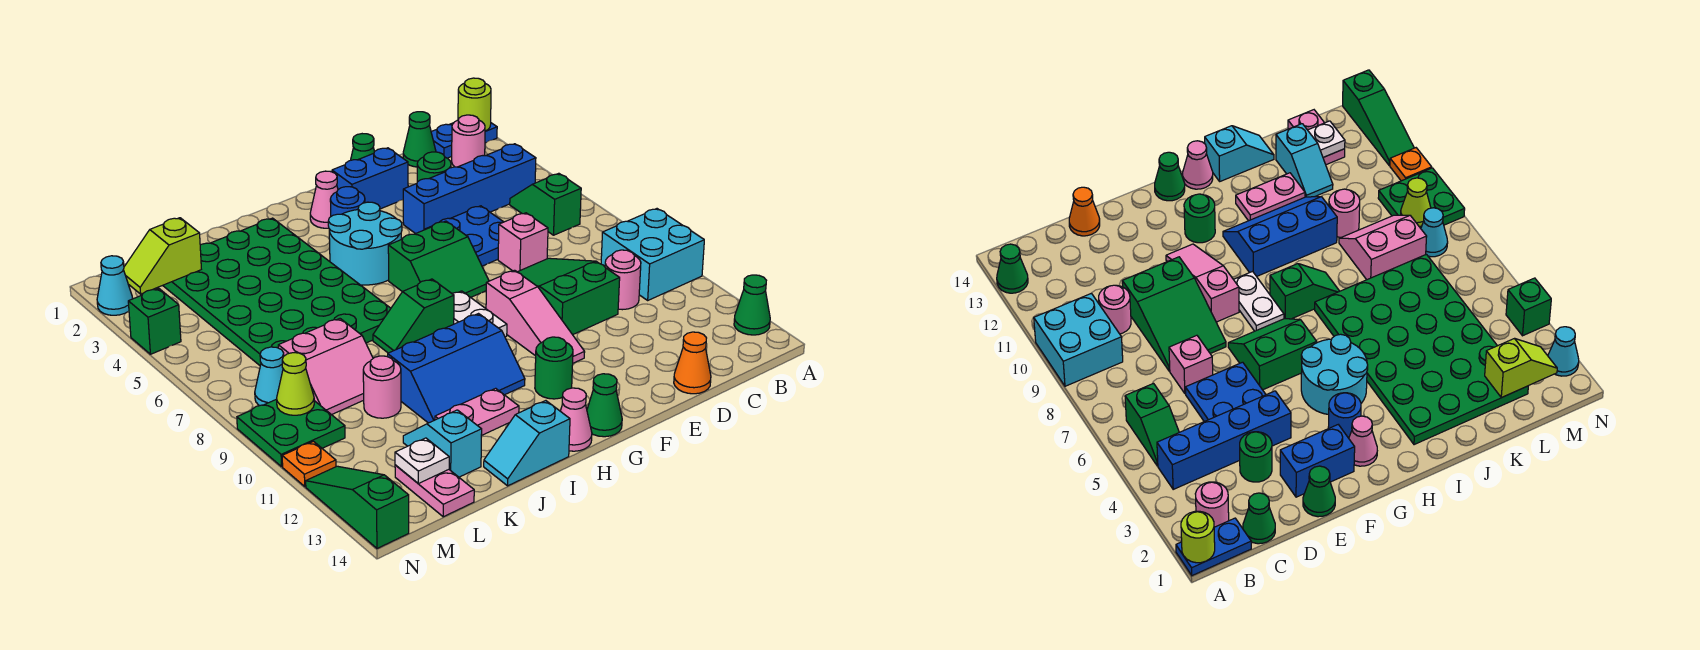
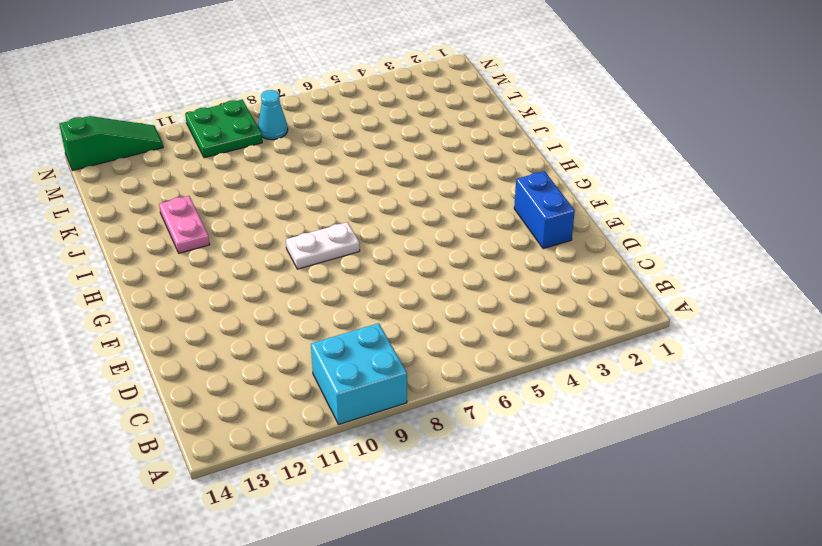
none -> blue 1x2 plate [431,123,497,158]
none -> green 1x1 cone [734,275,770,335]
none -> pink 1x1 round brick [452,115,485,167]
none -> blue 1x4 brick [403,144,536,234]

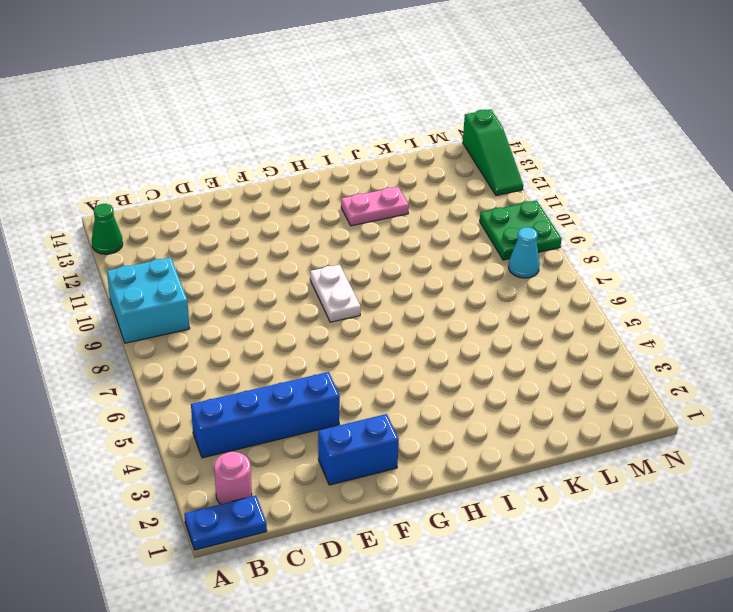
none -> green 1x2 slope [510,173,581,235]
none -> green 1x1 cone [403,112,436,167]
none -> pink 1x1 round brick [605,250,641,310]
none -> green 1x1 round brick [417,152,451,182]

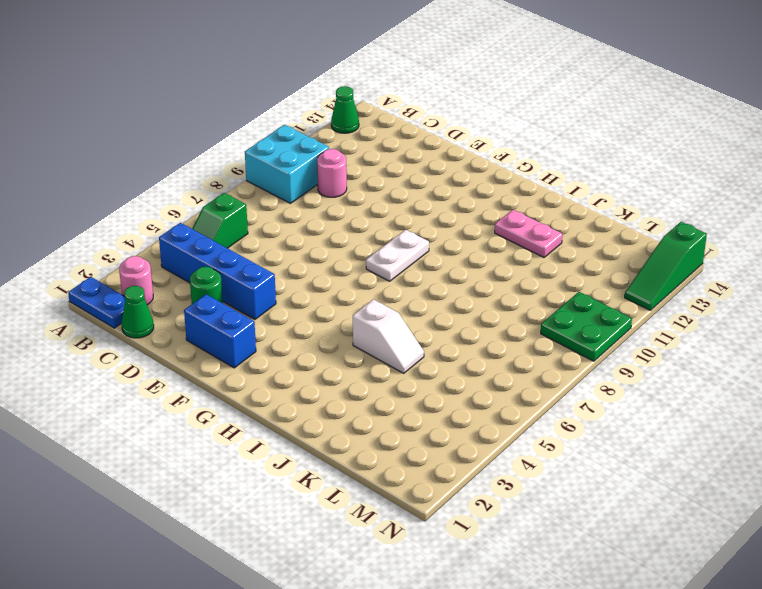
white 1x2 slope [353,299,424,373] -> green 4x6 plate [163,218,391,365]
none -> blue 2x2 plate [426,206,503,266]
none -> pink 1x1 brick [498,213,548,272]
none -> green 2x3 slope [518,258,620,335]
none -> orange 1x1 cone [674,332,711,394]

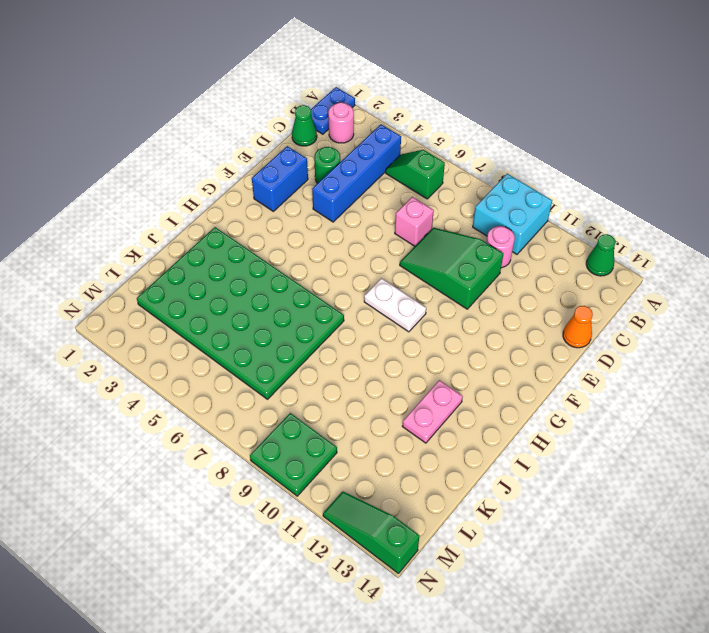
none -> blue 2x2 plate [426,206,503,266]
none -> green 1x1 cone [351,134,375,160]
none -> green 2x2 slope [388,221,489,297]
none -> pink 1x3 slope [486,270,585,363]

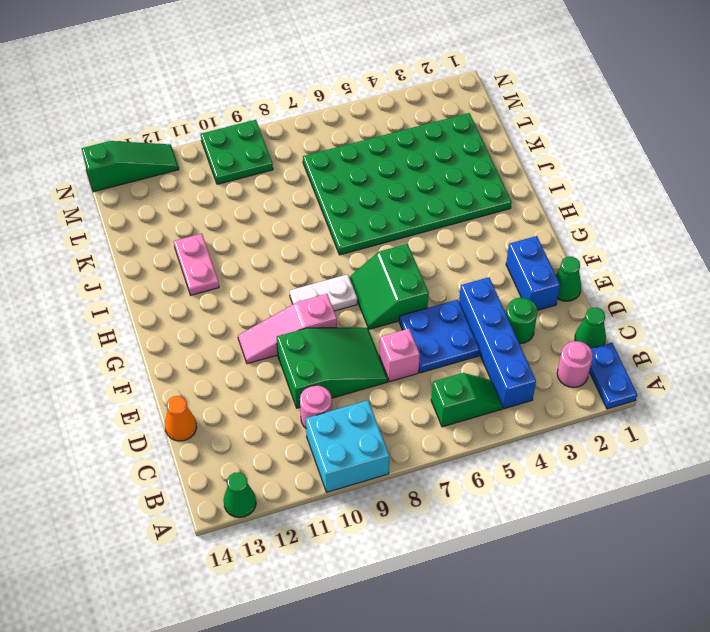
none -> pink 1x1 cone [310,171,338,228]
none -> blue 1x1 round brick [330,187,365,216]
none -> cyan 2x2 round brick [328,202,402,285]
none -> green 1x1 round brick [535,337,573,399]

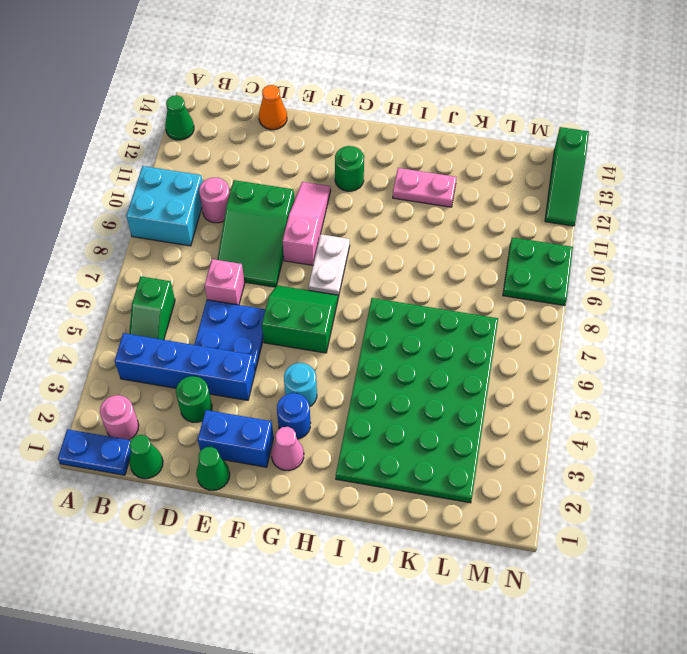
cyan 1x1 round brick [284,363,317,406] -> cyan 2x2 round brick [328,202,402,285]
none -> green 1x1 cone [587,374,622,437]
none -> green 1x2 slope [373,279,454,353]
none -> blue 2x3 slope [388,314,525,423]
none -> pink 1x1 cone [561,388,592,451]

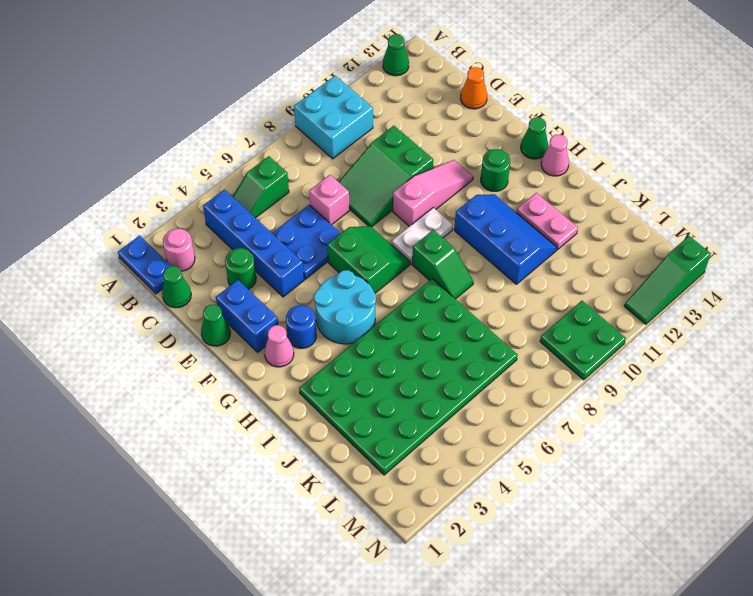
none -> pink 1x1 round brick [605,250,641,310]
none -> cyan 1x2 slope [484,401,570,486]
none -> pink 2x2 slope [278,319,373,415]
none -> pink 1x1 round brick [363,356,401,418]

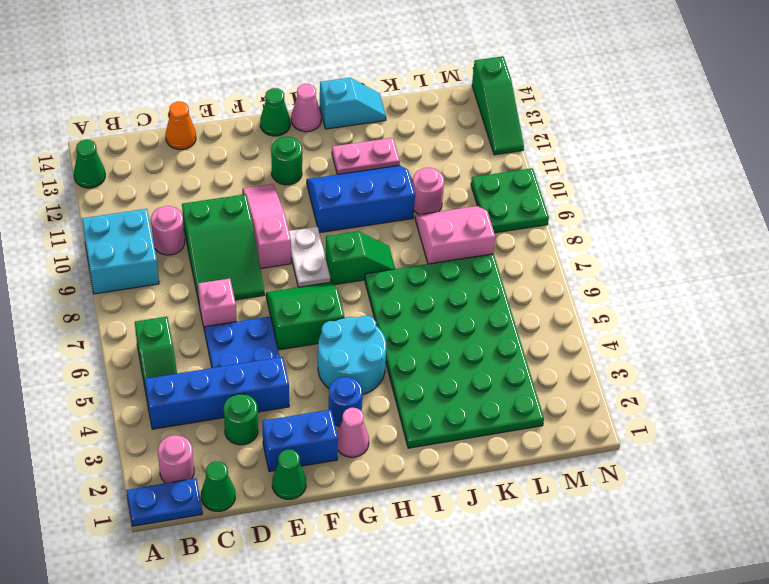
none -> cyan 1x2 slope [403,410,482,477]
none -> pink 1x2 plate [395,465,474,517]
none -> cyan 1x1 cone [255,347,284,406]
none -> cyan 1x1 cone [97,256,133,315]

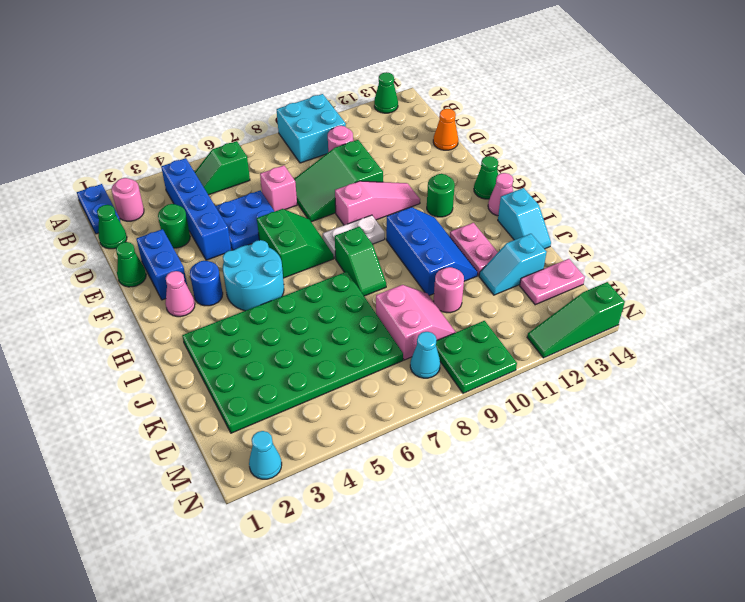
none -> green 1x1 brick [128,289,181,354]
none -> orange 1x1 plate [282,441,336,486]
none -> lime 1x1 round brick [458,78,491,131]
none -> lime 1x2 slope [123,218,201,294]

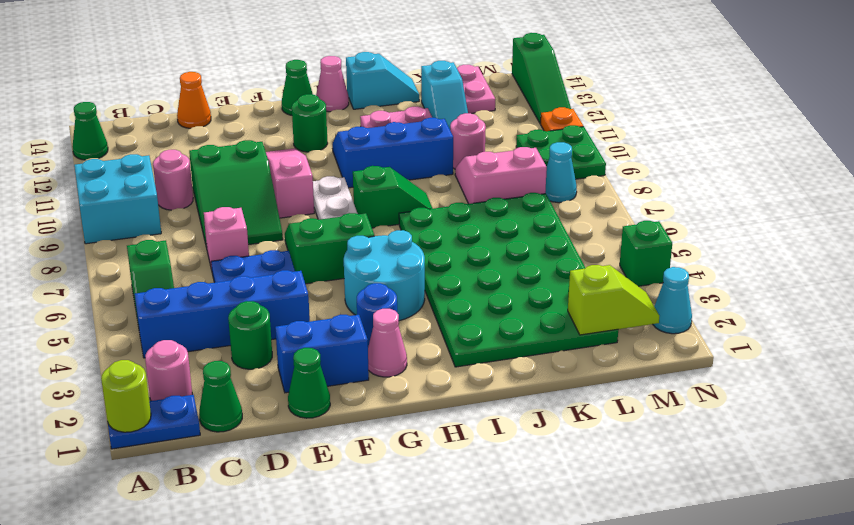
none -> white 1x1 plate [395,438,449,483]
none -> lime 1x1 cone [277,353,314,415]

